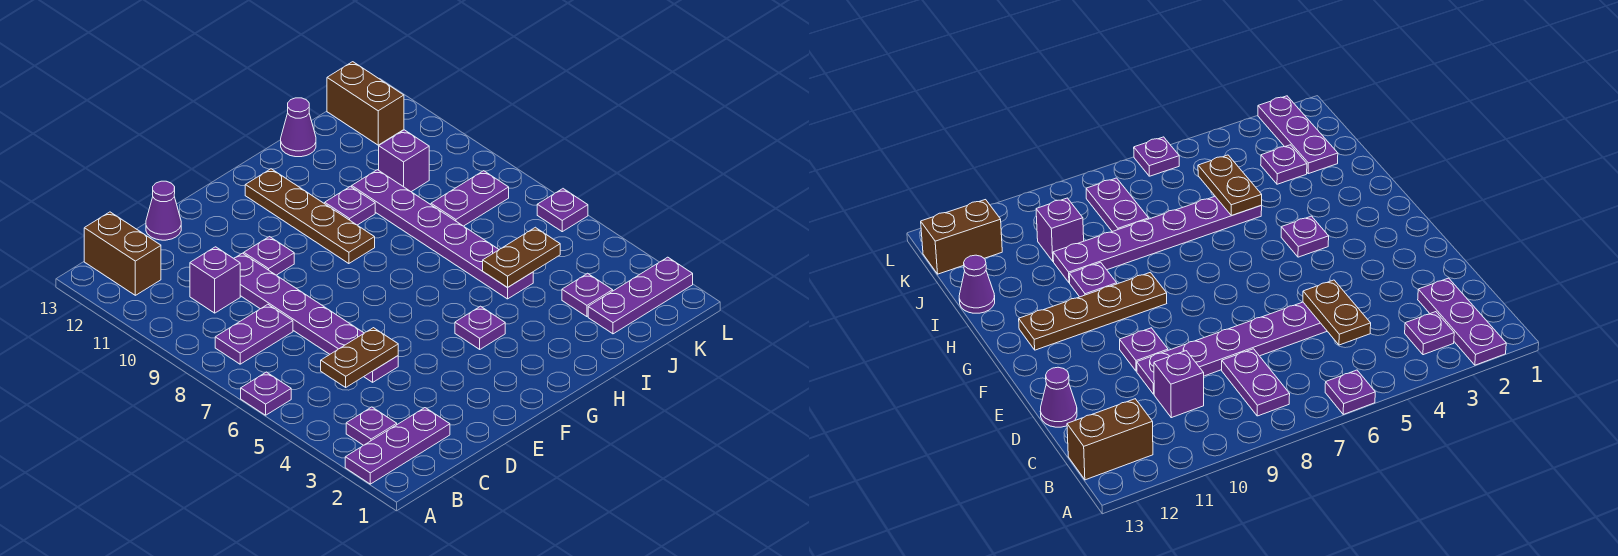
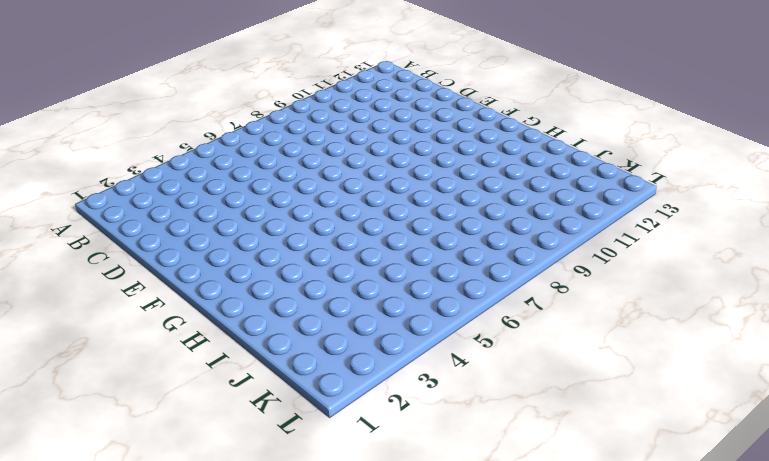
none -> purple 1x3 plate [345,408,450,484]
none -> purple 1x1 plate [241,372,291,415]
none -> purple 1x1 plate [346,407,397,445]

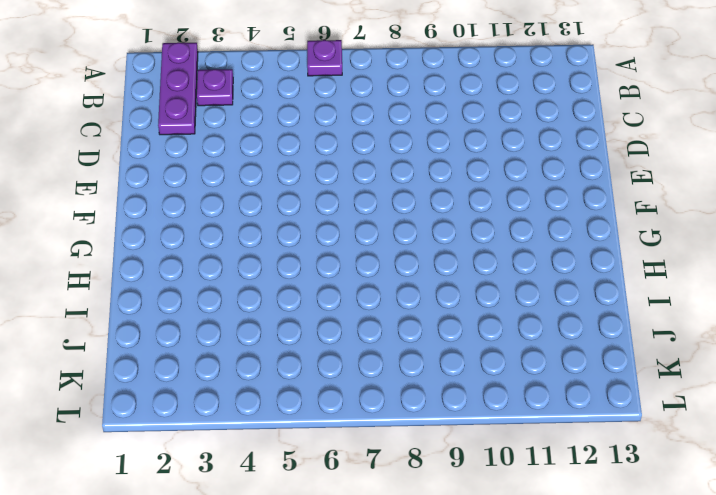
none -> purple 1x2 plate [215,304,293,364]
none -> brown 1x2 brick [84,212,161,295]
none -> purple 1x1 brick [190,247,240,313]

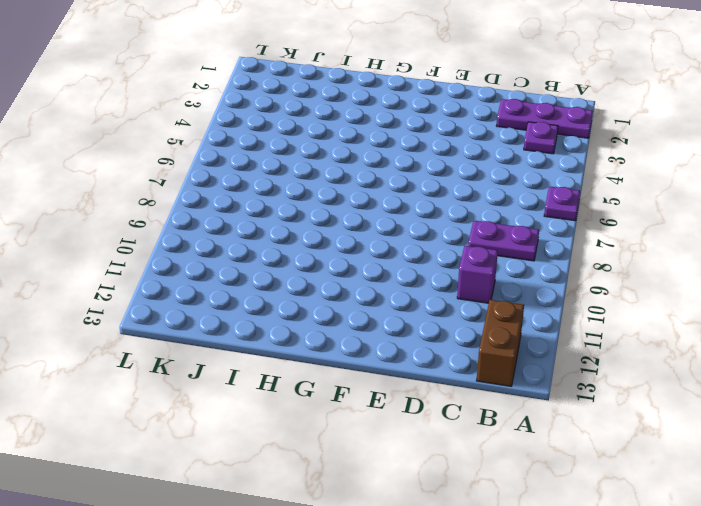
none -> purple 1x6 plate [234,253,398,382]
none -> purple 1x1 cone [146,181,181,240]
none -> purple 1x1 plate [244,237,294,275]

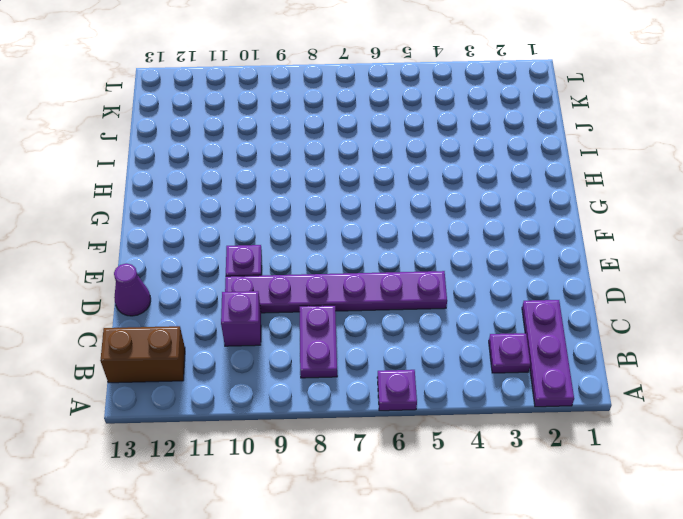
none -> purple 1x1 plate [455,306,505,349]
none -> brown 1x4 plate [245,169,375,264]
none -> purple 1x1 plate [324,186,375,225]

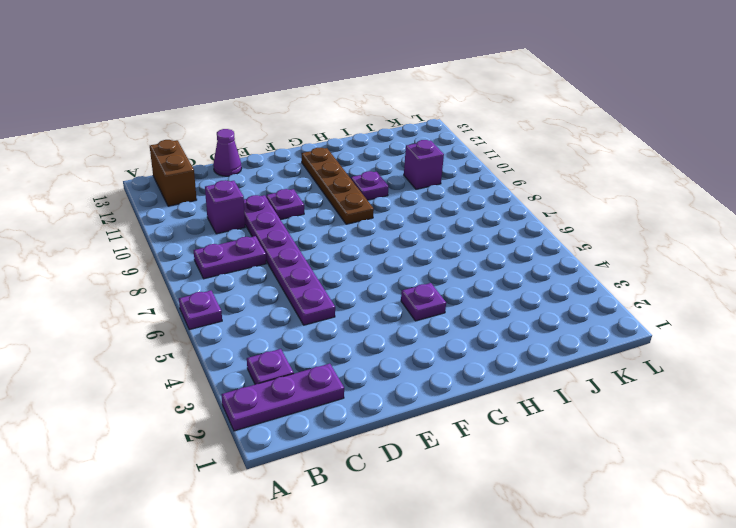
none -> purple 1x6 plate [352,170,533,299]
none -> purple 1x1 cone [281,98,316,157]
none -> purple 1x3 plate [588,257,693,334]

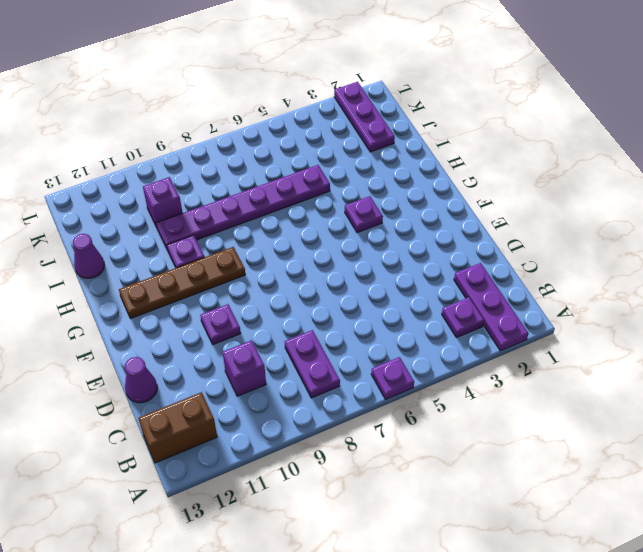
none -> purple 1x6 plate [234,253,398,382]
none -> purple 1x1 plate [562,273,613,317]
none -> purple 1x2 plate [431,171,509,226]

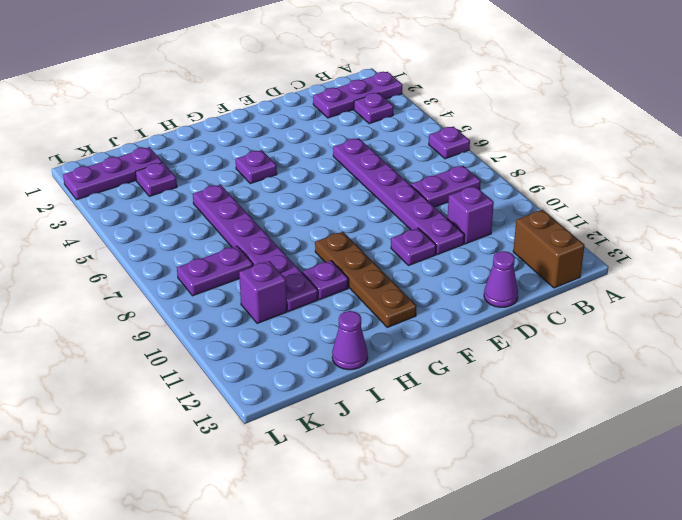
none -> brown 1x2 brick [327,62,404,145]
none -> purple 1x1 plate [537,189,588,232]
none -> brown 1x2 plate [321,328,398,387]

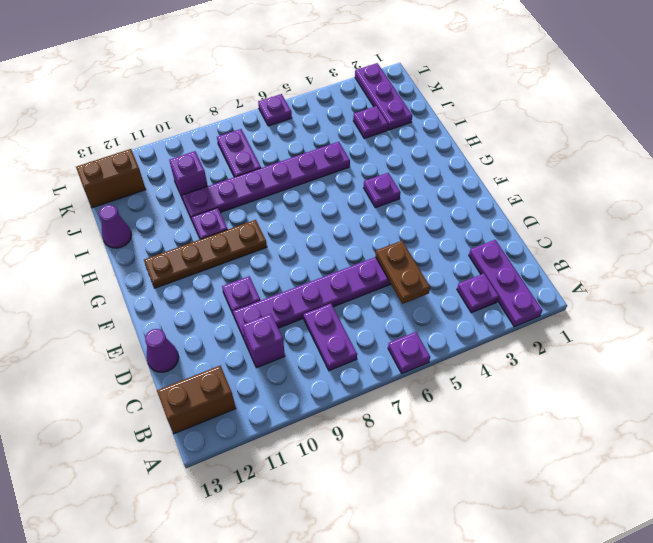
none -> brown 1x2 plate [483,227,560,288]

